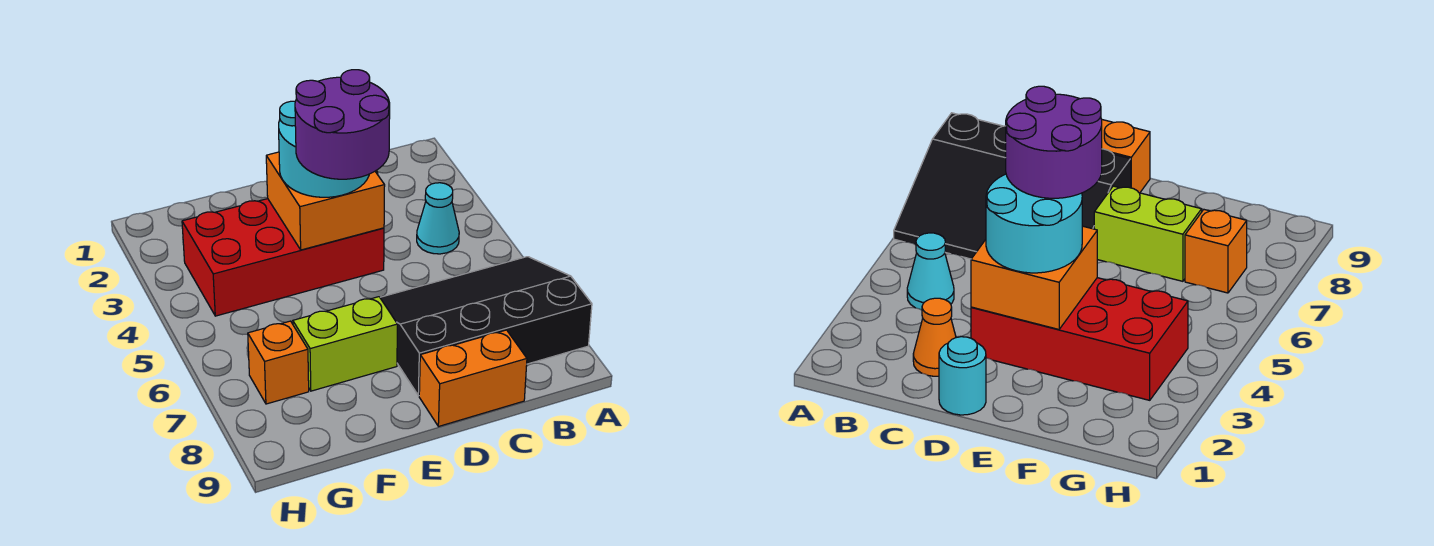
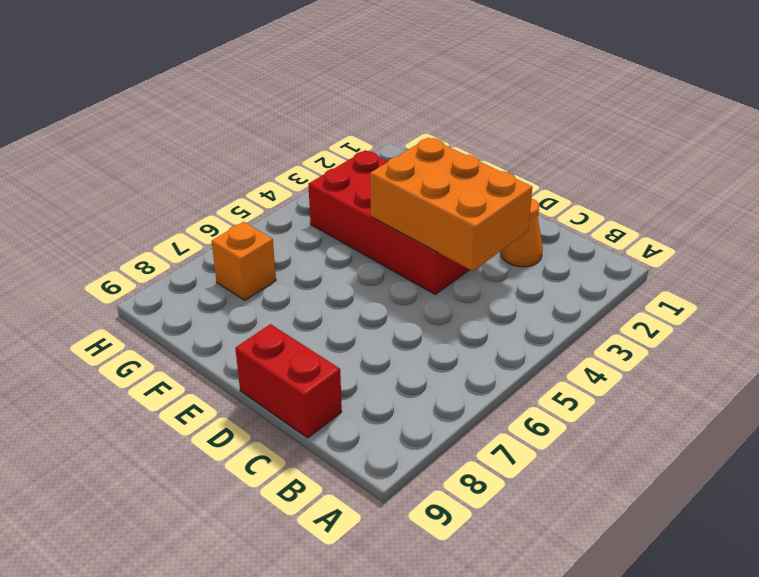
orange 2x3 brick [370,138,532,271] -> orange 2x2 brick [266,152,385,250]
red 1x2 brick [235,324,342,438] -> orange 1x2 brick [419,330,527,427]
none -> black 3x4 slope [380,257,592,396]
none -> cyan 1x1 cone [417,183,459,254]

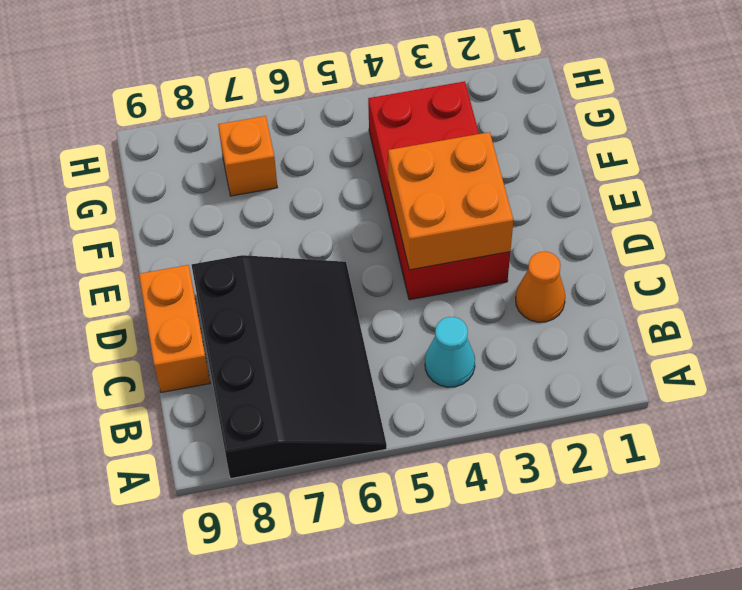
none -> cyan 1x1 round brick [939,337,986,415]
none -> lime 1x2 brick [293,297,397,391]

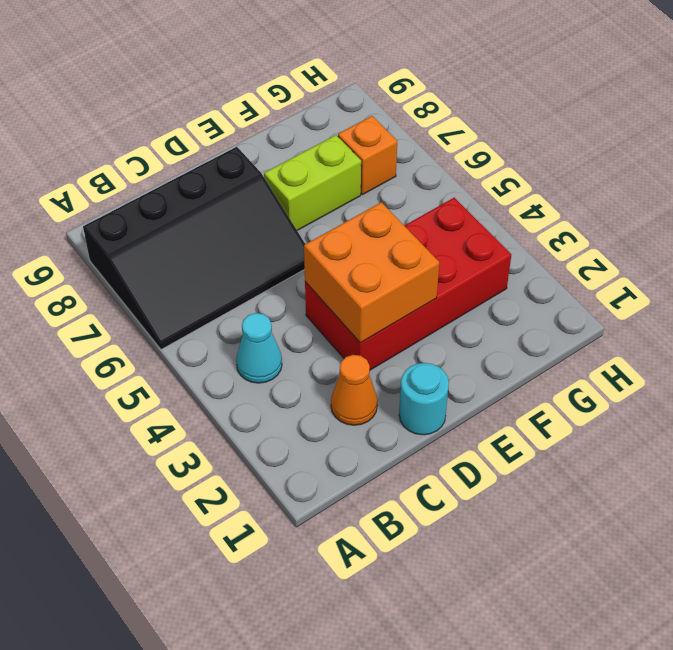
none -> orange 1x2 brick [419,330,527,427]
none -> cyan 2x2 round brick [279,101,369,197]

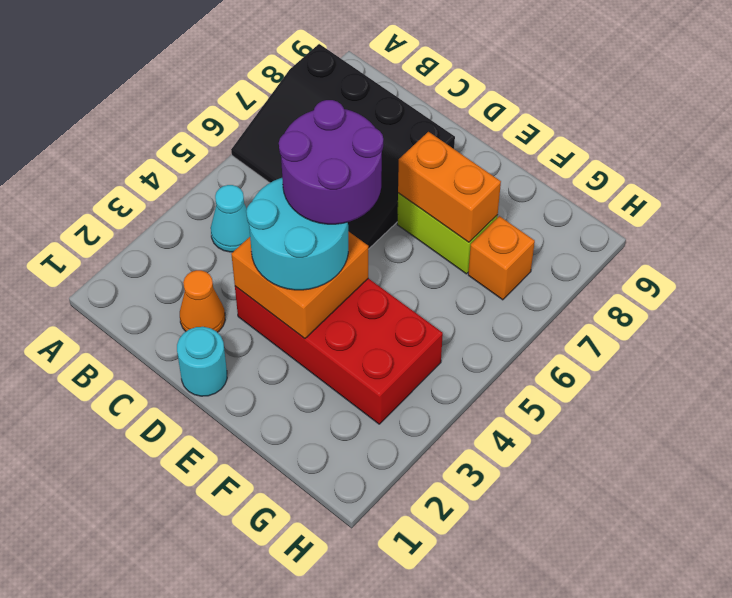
orange 1x2 brick [398,132,501,242] -> orange 1x2 brick moved to [419,330,527,427]

